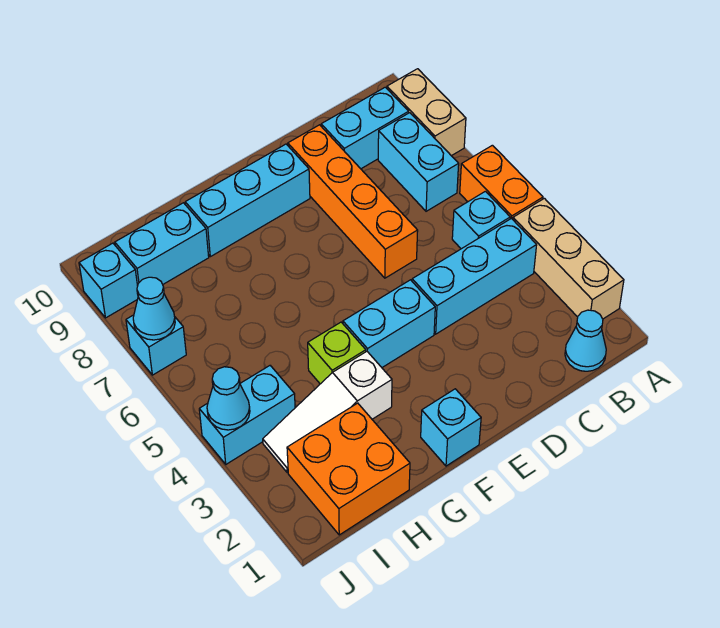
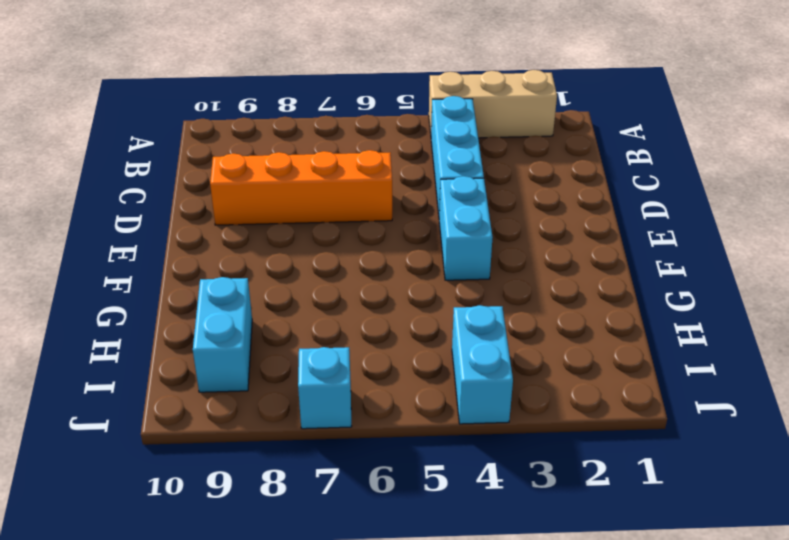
none -> orange 1x2 brick [460,145,543,219]
none -> tan 1x2 brick [387,69,466,156]
none -> cyan 1x1 cone [565,310,606,371]

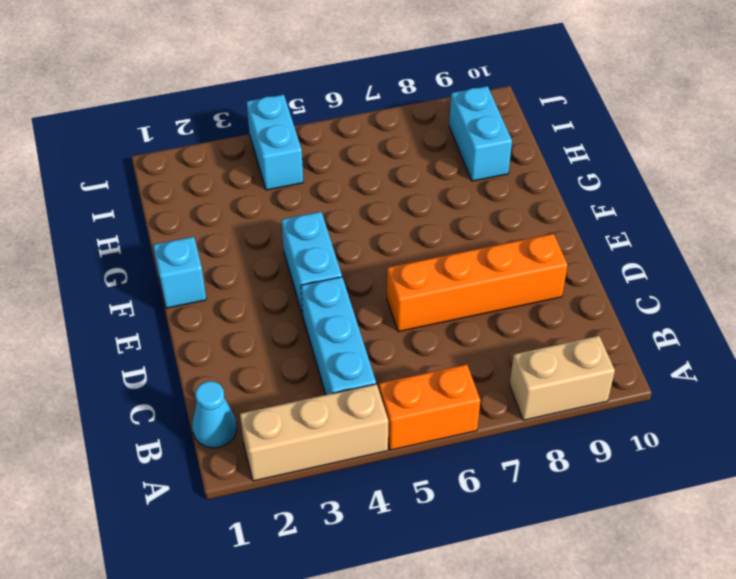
none -> cyan 1x1 brick [452,191,510,249]
none -> cyan 1x2 brick [378,113,459,211]
none -> cyan 1x2 brick [321,87,409,169]

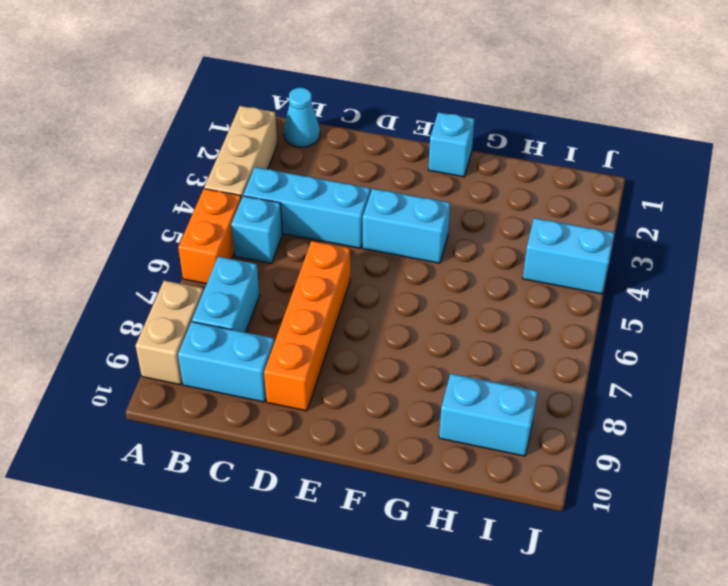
none -> cyan 1x3 brick [185,144,310,257]
none -> white 1x3 slope [263,351,392,473]
none -> lime 1x1 brick [308,322,366,384]

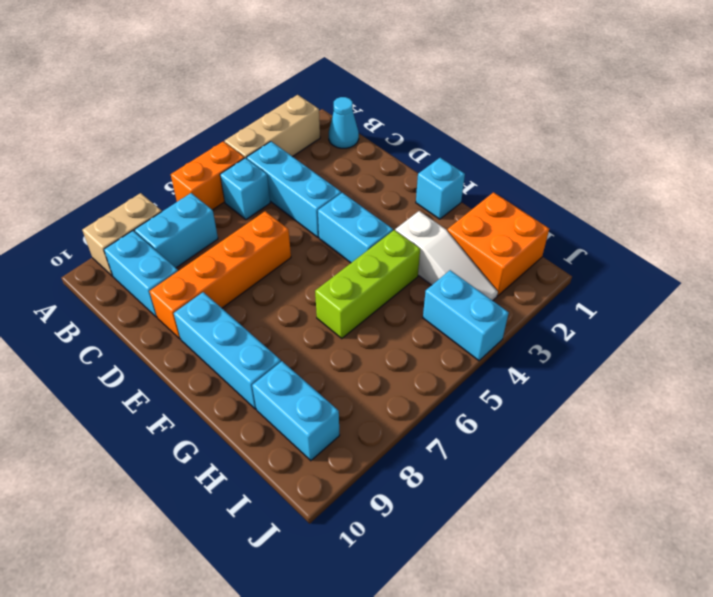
lime 1x3 brick [315,230,420,338] -> lime 1x1 brick [308,322,366,384]
none -> cyan 1x1 brick [126,315,186,375]
none -> cyan 1x1 brick [79,243,138,318]
none -> cyan 1x1 cone [207,367,250,430]

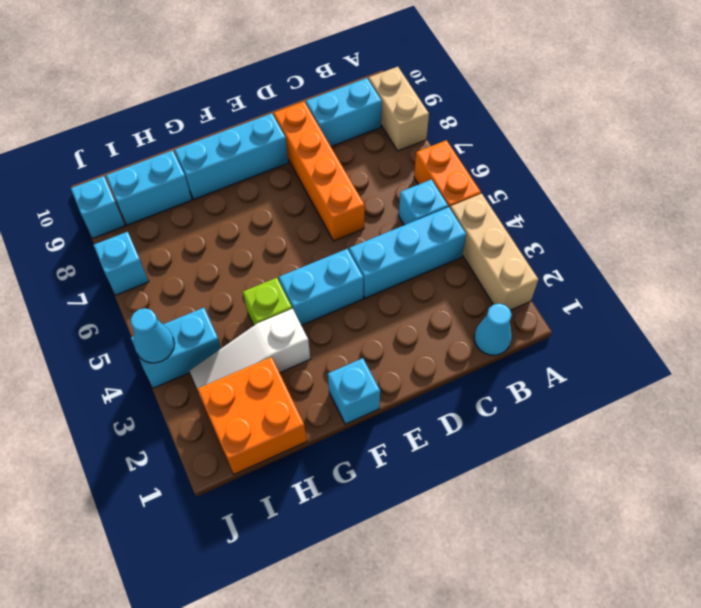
none -> cyan 1x2 brick [378,113,459,211]
none -> cyan 1x1 cone [133,277,175,340]

